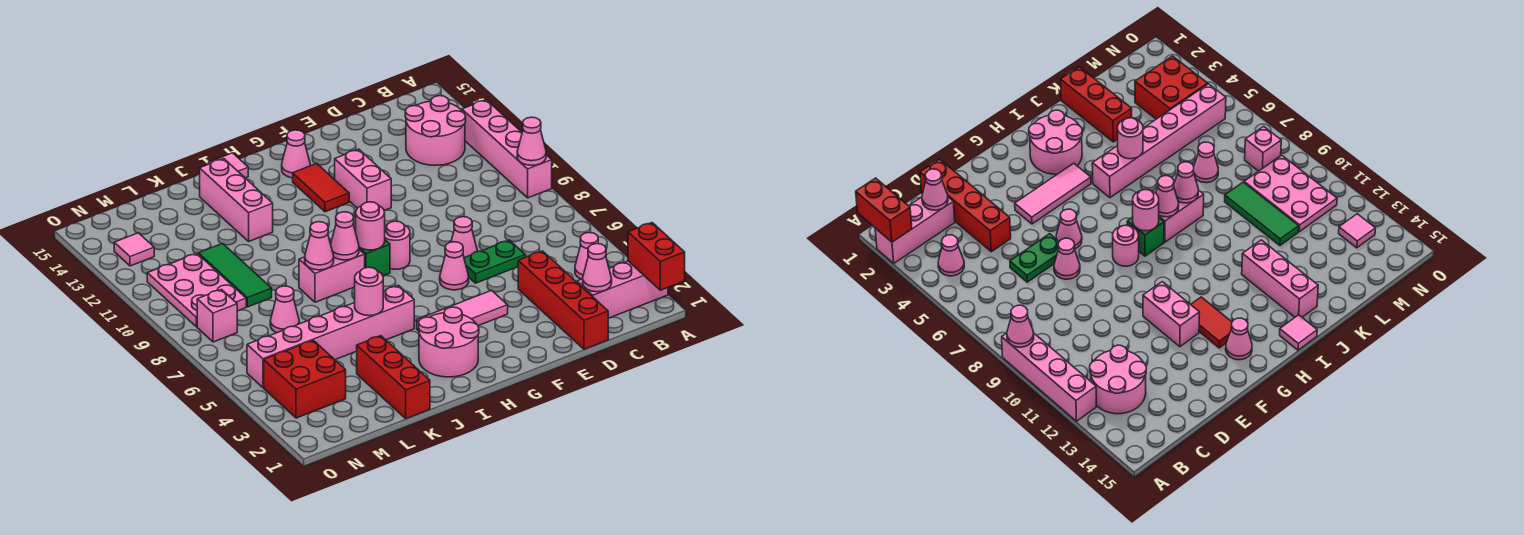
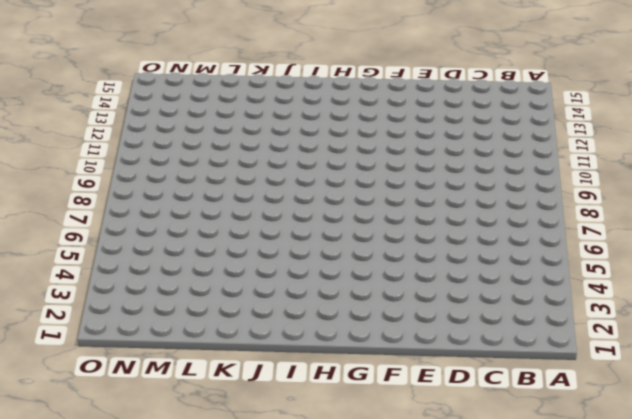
none -> pink 1x3 brick [577,261,668,318]
none -> pink 1x4 brick [462,100,552,198]
none -> pink 1x1 cone [575,233,598,279]
none -> pink 2x2 round brick [405,96,466,165]

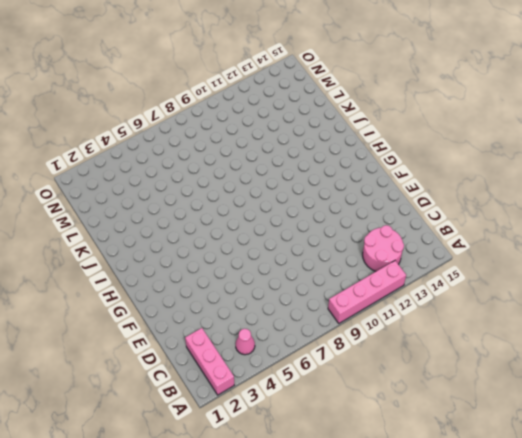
none -> red 1x4 brick [518,251,608,349]
none -> green 1x2 plate [464,240,525,283]
none -> pink 1x1 cone [451,217,478,258]
none -> pink 1x3 tile [417,290,508,331]

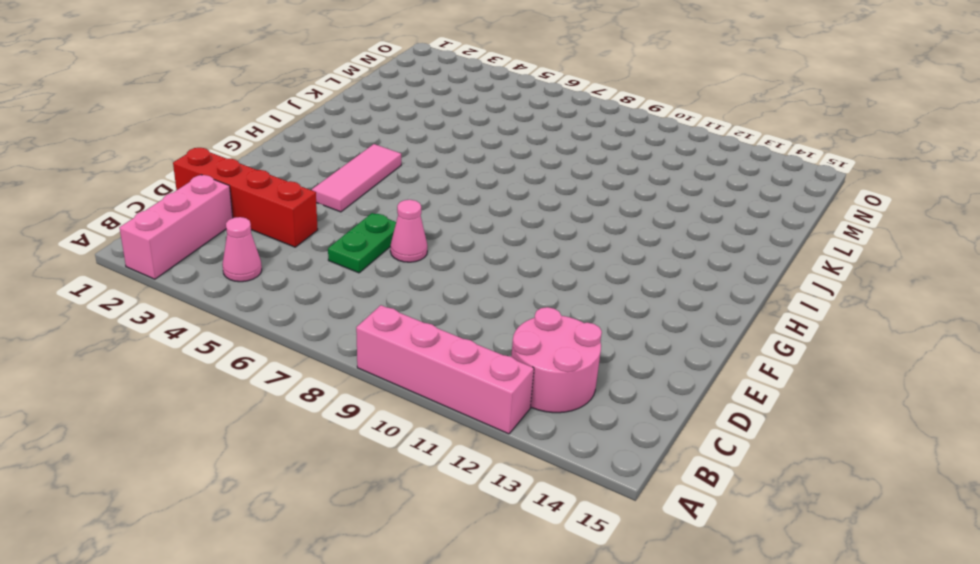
none -> pink 1x1 cone [440,242,469,290]
none -> pink 1x2 brick [335,149,391,211]
none -> pink 1x1 round brick [385,221,410,269]
none -> red 1x2 tile [293,163,349,212]

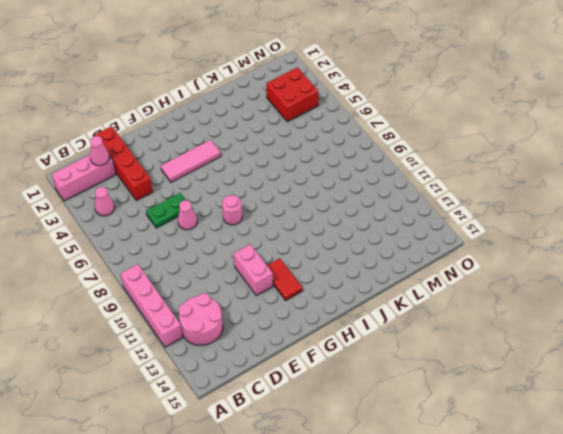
none -> pink 1x1 cone [440,242,469,290]
none -> pink 1x1 cone [282,130,310,178]
none -> pink 2x2 round brick [419,307,479,377]
none -> green 1x1 brick [359,240,390,276]

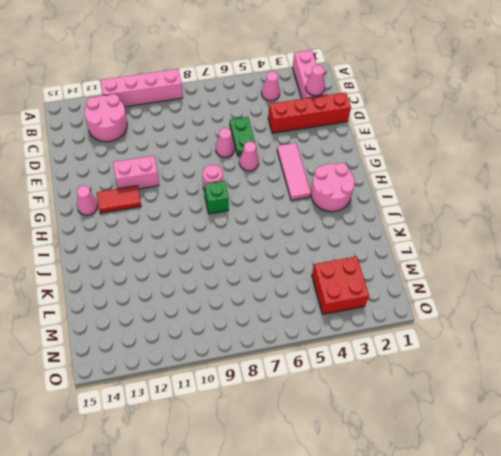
none -> pink 1x6 brick [247,285,414,388]
none -> pink 1x2 brick [299,249,365,302]
none -> pink 1x1 tile [208,153,248,178]
none -> pink 1x3 brick [200,159,273,241]

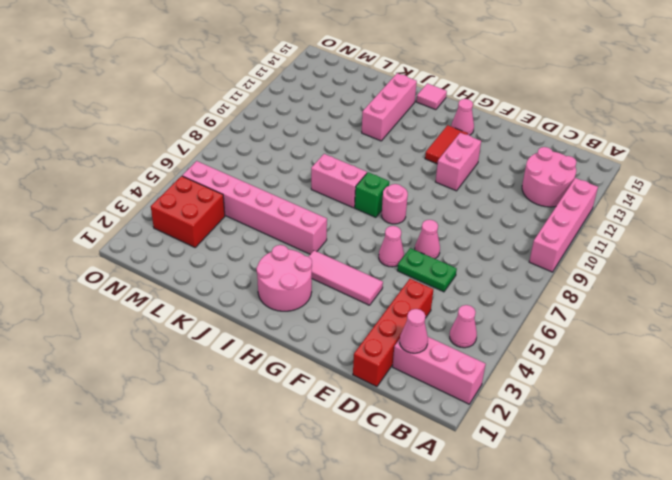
none -> red 1x3 brick [356,336,430,419]
none -> pink 1x1 cone [270,286,299,333]
none -> green 1x3 tile [198,244,272,307]
none -> pink 2x3 plate [147,254,246,327]

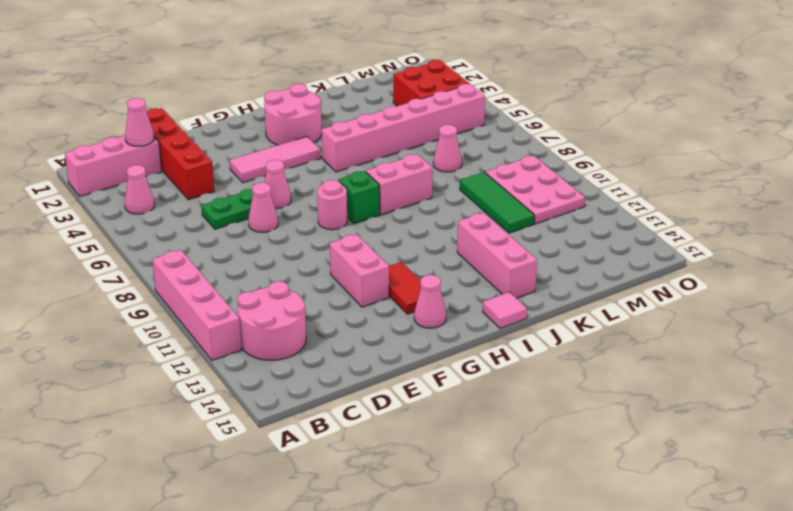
none -> red 1x3 brick [356,336,430,419]
none -> pink 1x1 brick [197,289,237,342]
none -> pink 1x1 tile [114,233,154,266]
none -> red 1x2 brick [628,223,685,290]

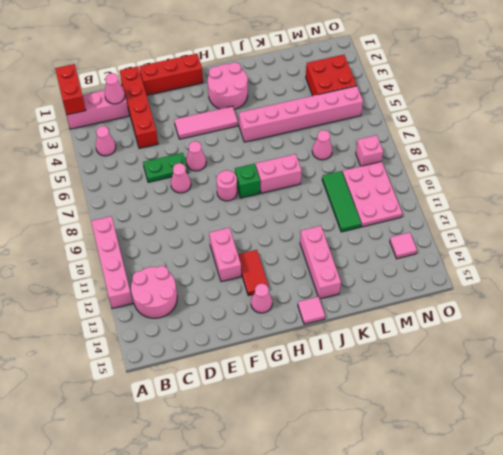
red 1x3 brick [139,54,203,95] -> red 1x3 brick turned to [356,336,430,419]
none -> pink 1x1 cone [517,117,546,165]
none -> pink 1x1 round brick [356,202,385,250]
none -> pink 1x1 cone [331,212,359,260]
none -> pink 1x1 round brick [355,267,383,316]

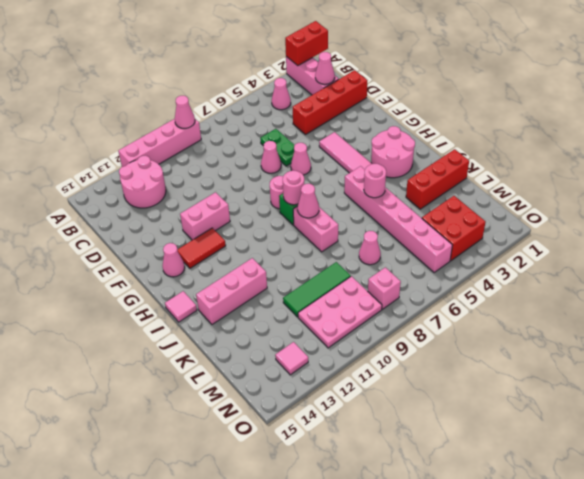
none -> pink 1x1 cone [305,222,334,270]

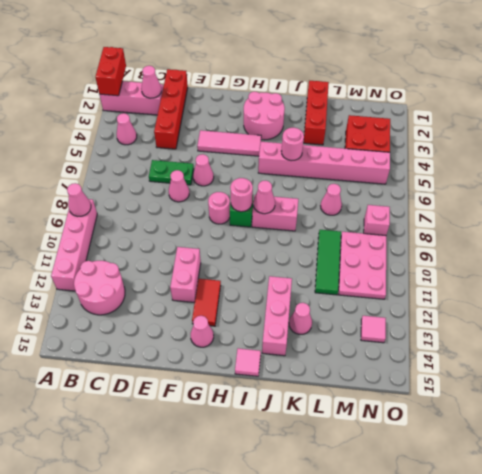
pink 1x1 cone [289,303,312,334] -> pink 1x1 cone moved to [305,222,334,270]

